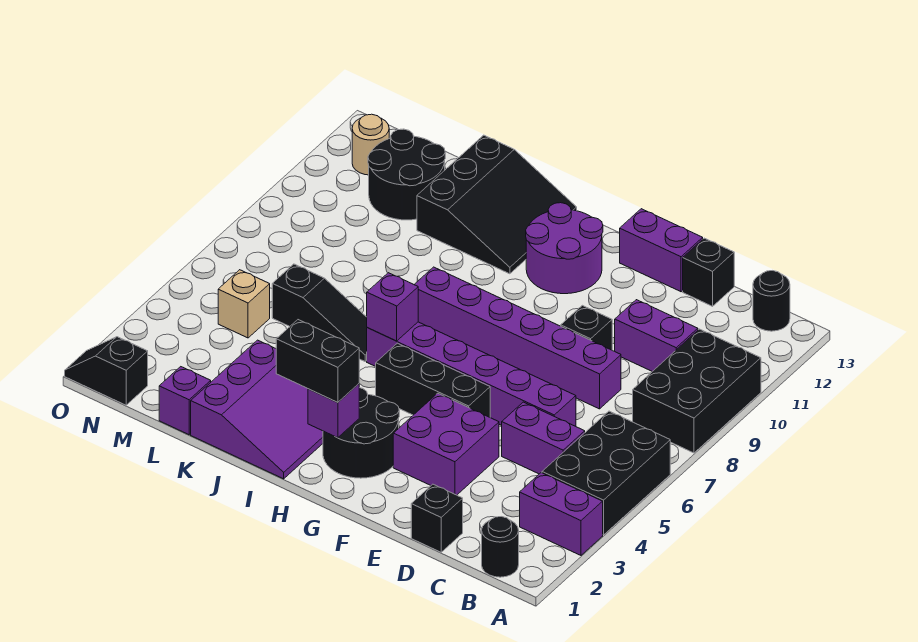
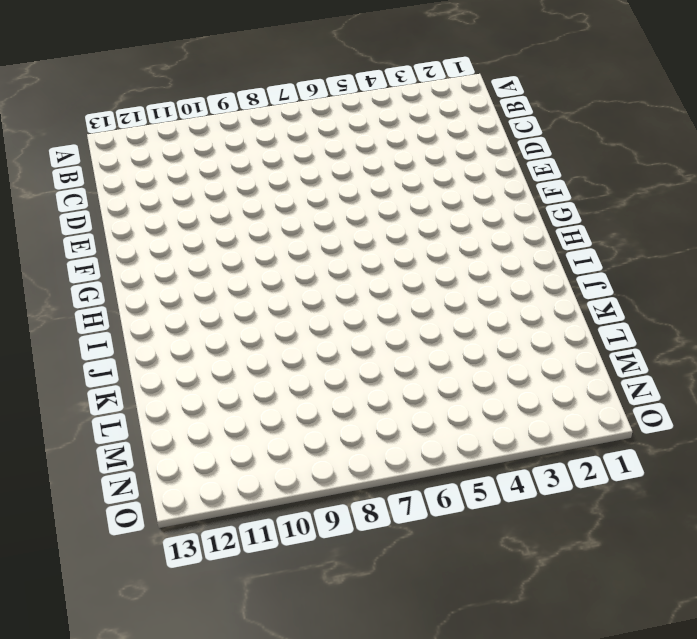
none -> purple 1x2 brick [520,473,603,555]
none -> black 2x3 brick [542,411,670,535]
none -> black 2x3 brick [633,329,761,453]

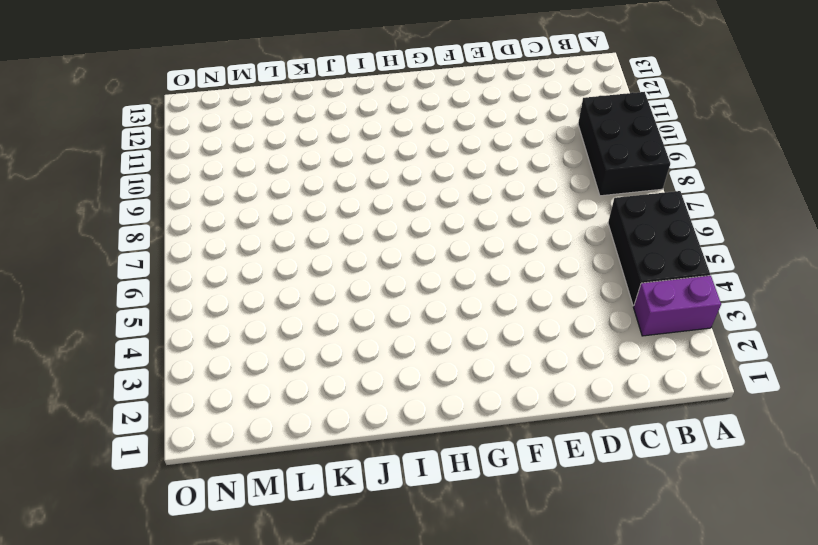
none -> black 1x1 round brick [482,517,519,577]
none -> black 1x1 round brick [753,271,790,331]
none -> purple 1x2 brick [502,402,585,474]

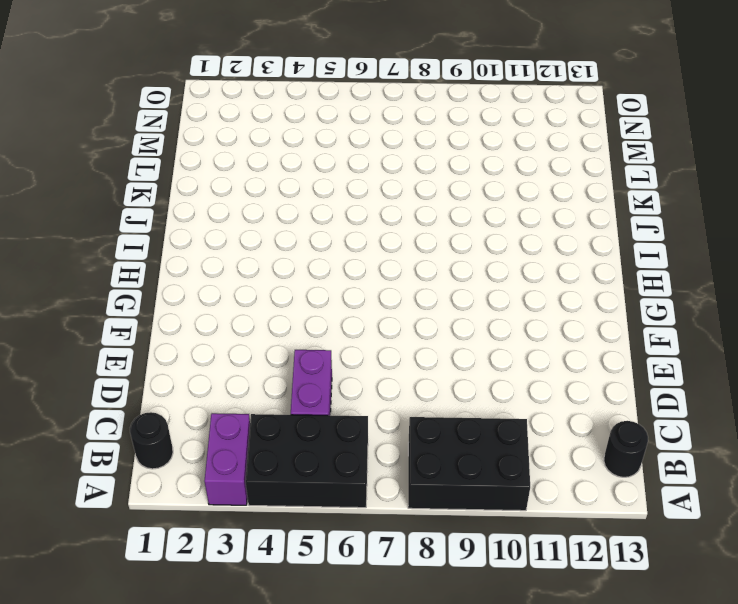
none -> purple 1x2 brick [615,300,698,371]
none -> black 1x1 brick [411,484,463,552]
none -> purple 1x6 brick [367,322,576,426]

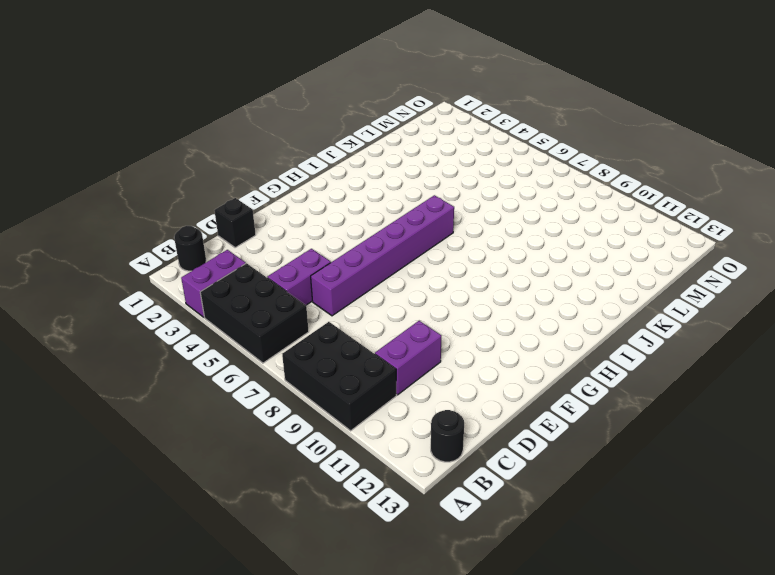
none -> purple 1x6 brick [414,267,621,409]
none -> black 1x1 brick [683,238,734,306]
none -> purple 2x2 brick [393,393,499,495]

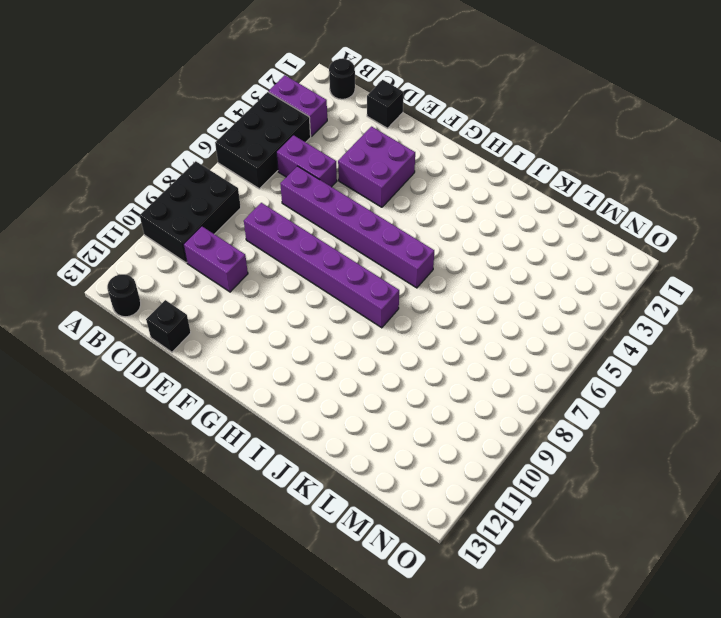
none -> black 1x1 brick [561,305,612,350]
none -> purple 1x2 brick [620,209,703,292]
none -> black 1x3 brick [376,343,490,417]

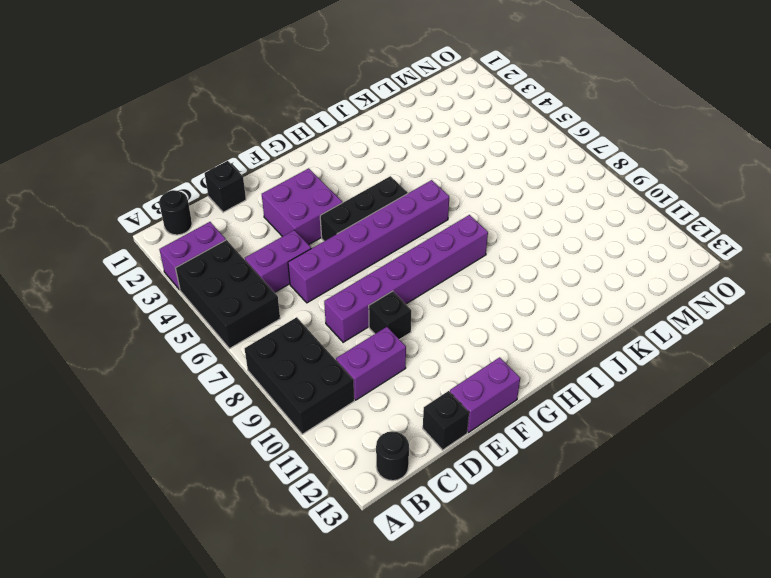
none -> black 2x2 round brick [323,388,399,478]
none -> purple 2x2 round brick [526,203,603,294]
none -> purple 3x3 slope [191,340,323,479]

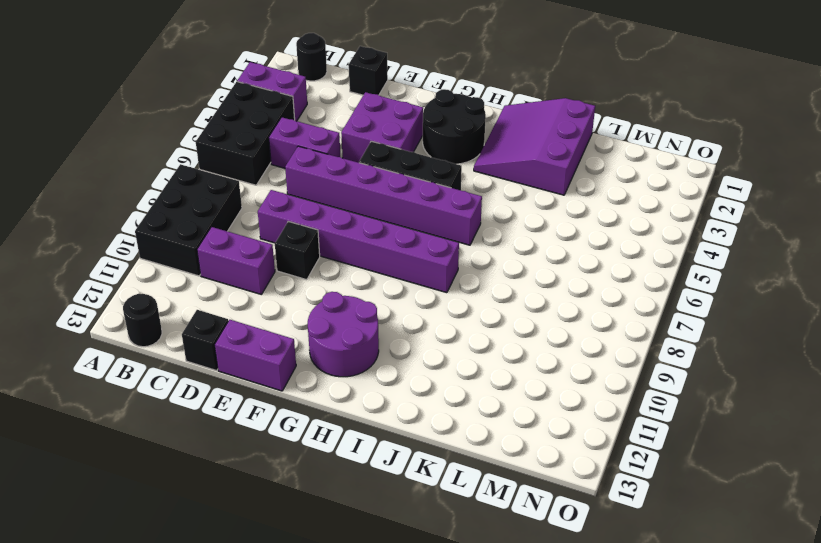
none -> black 3x3 slope [417,135,577,274]
none -> black 1x3 slope [272,264,367,361]
none -> purple 1x1 brick [159,367,211,435]

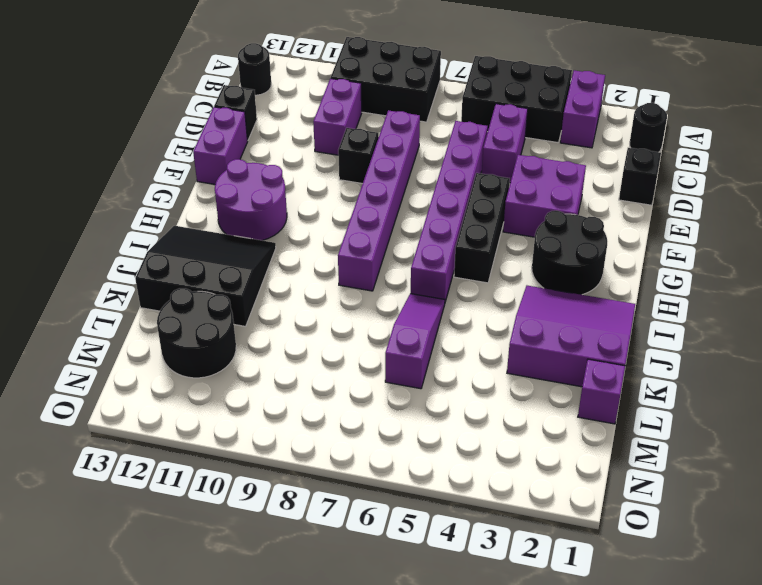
purple 1x3 slope [385,294,445,389] -> black 1x3 slope [272,264,367,361]
none -> tan 1x1 brick [218,270,270,338]
none -> black 1x2 slope [65,337,148,405]
none -> tan 1x1 round brick [352,114,389,175]

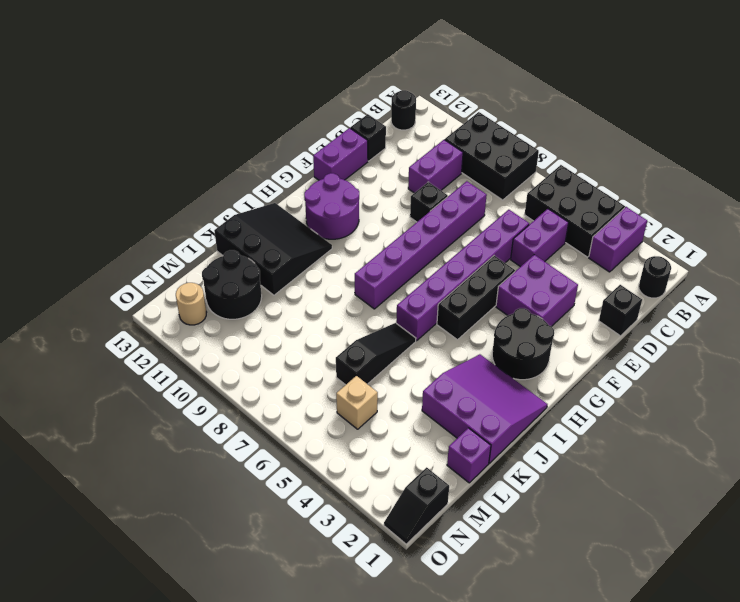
none -> purple 1x1 brick [308,384,359,438]
none -> purple 1x1 brick [367,273,418,341]
none -> black 1x2 brick [276,320,359,403]

